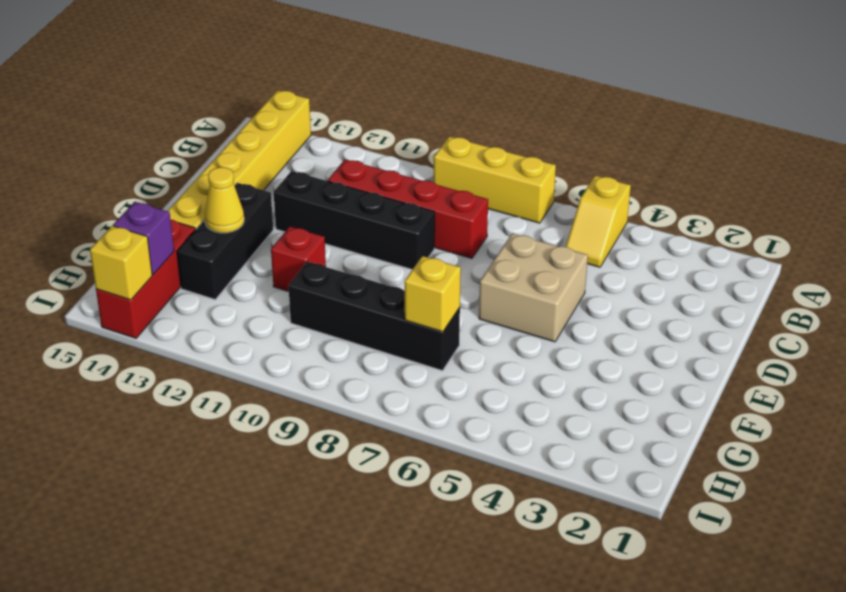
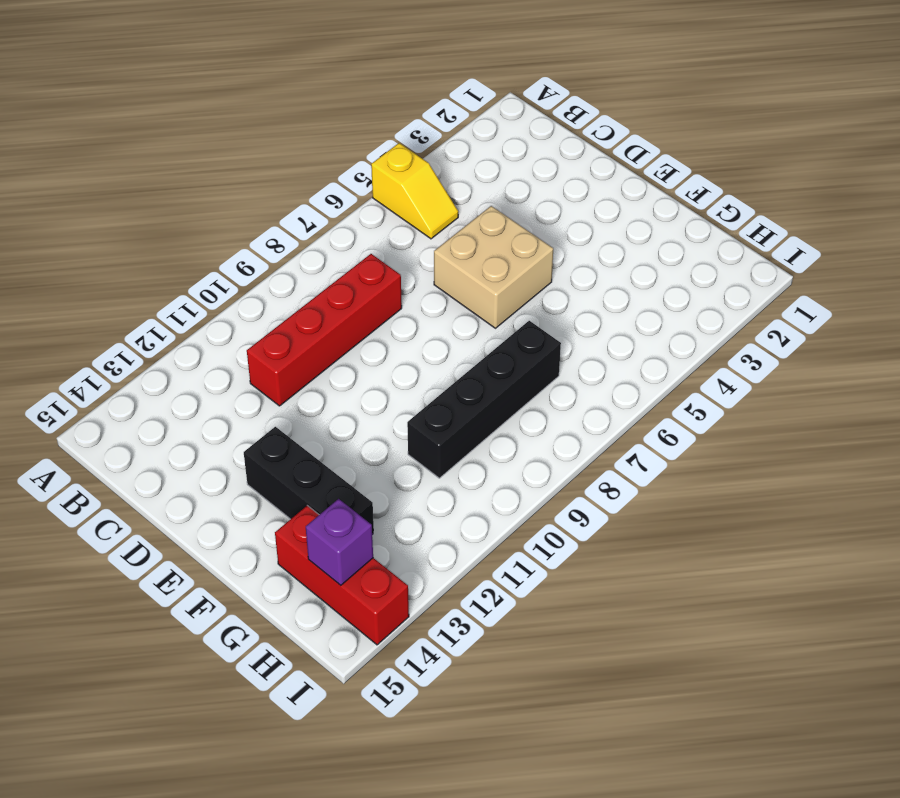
none -> yellow 1x3 brick [434,136,556,223]
none -> yellow 1x6 brick [168,90,311,230]
none -> black 1x4 brick [274,171,435,270]

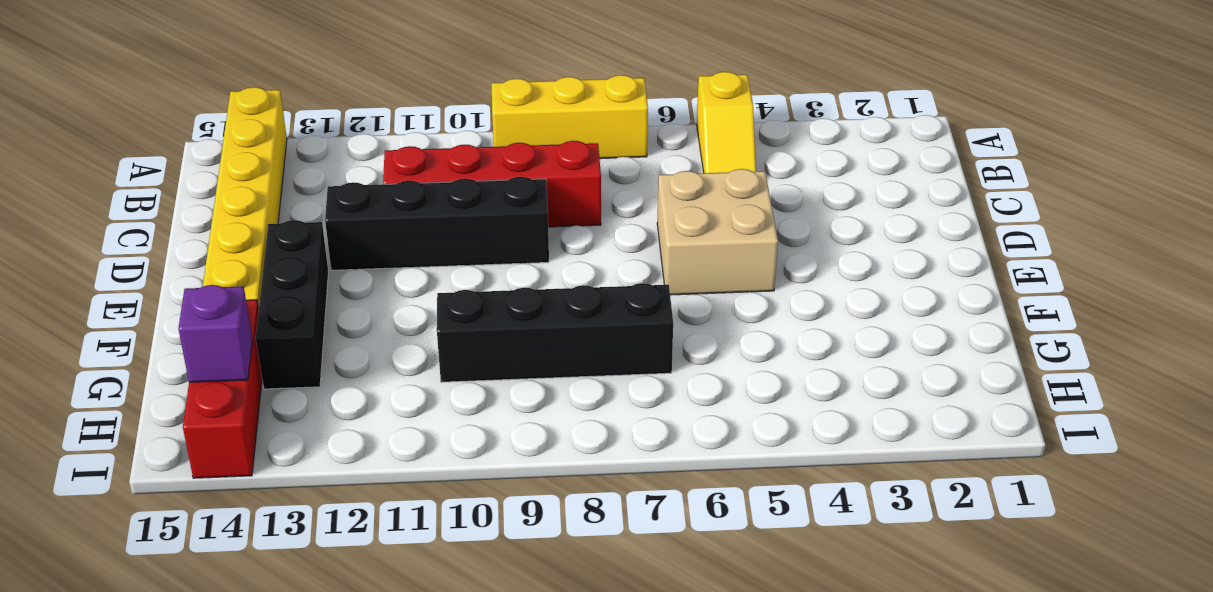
none -> red 1x1 brick [271,226,326,291]
none -> yellow 1x1 cone [205,167,244,233]
none -> yellow 1x1 brick [405,256,461,332]

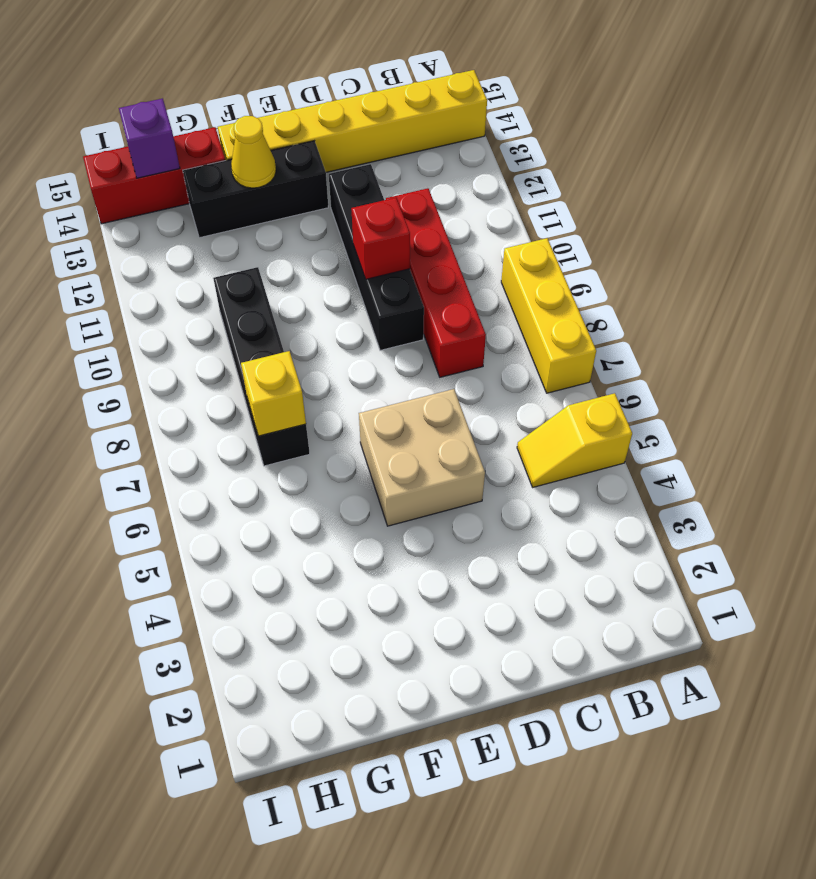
red 1x1 brick [351,198,410,279] -> red 1x1 brick moved to [271,226,326,291]
none -> yellow 1x1 brick [90,226,152,300]

